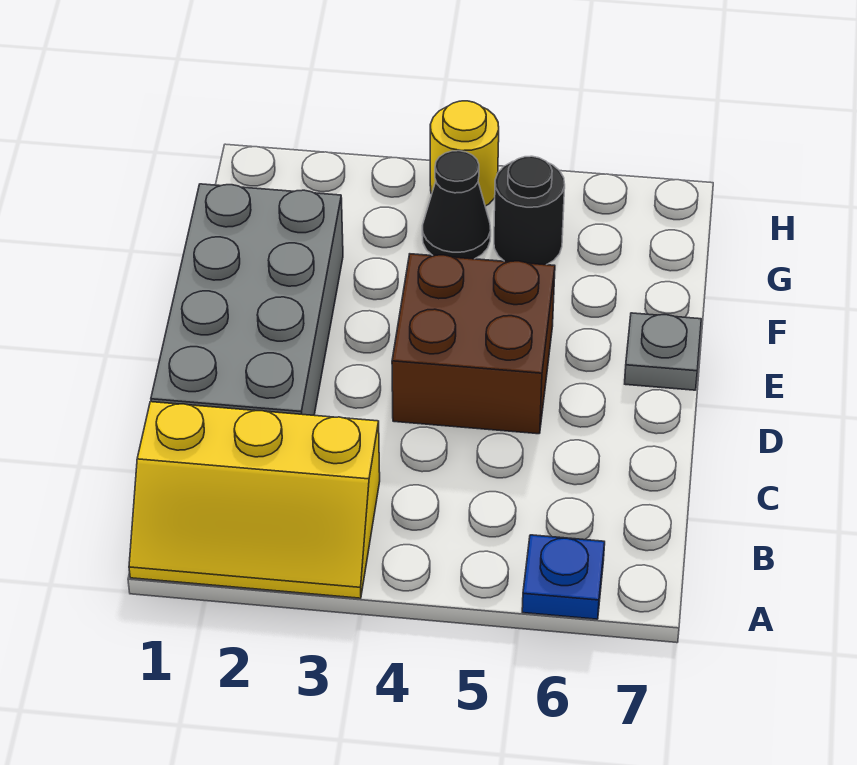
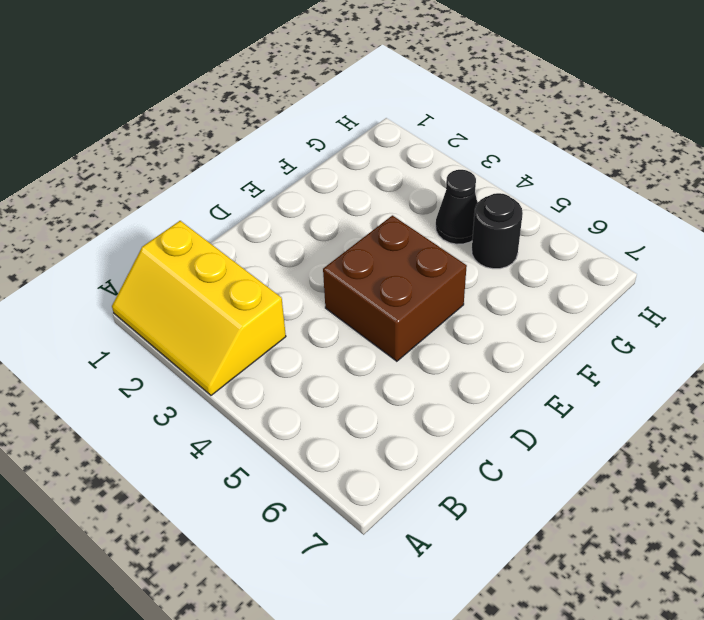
none -> blue 1x1 plate [522,535,605,619]
none -> grey 2x4 brick [151,184,343,415]

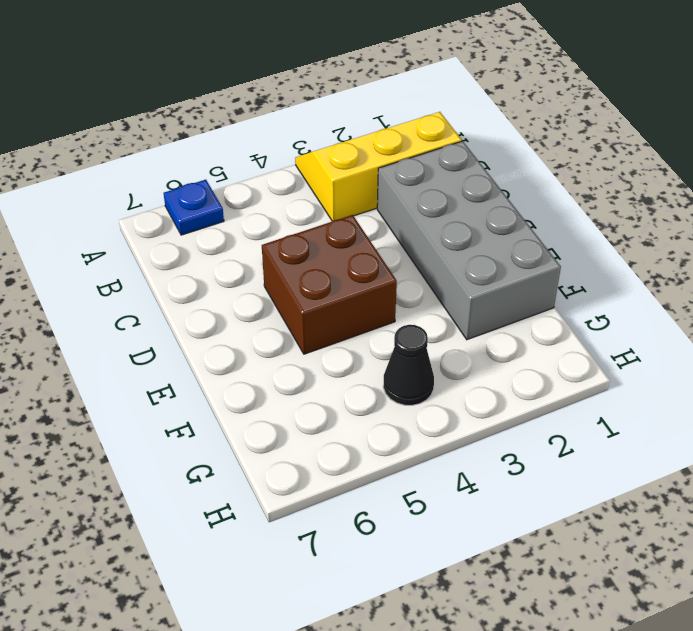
none -> grey 1x1 plate [625,313,701,390]
none -> black 1x1 round brick [494,156,565,265]

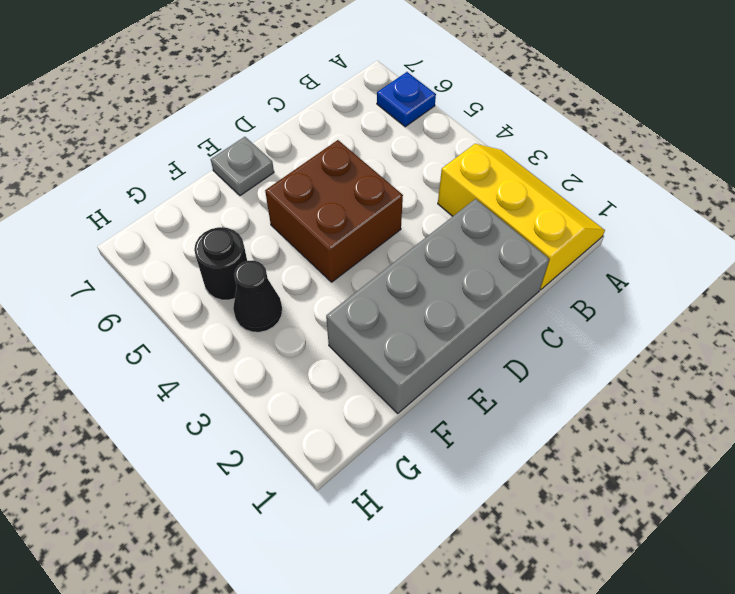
none -> yellow 1x1 round brick [430,101,499,206]

